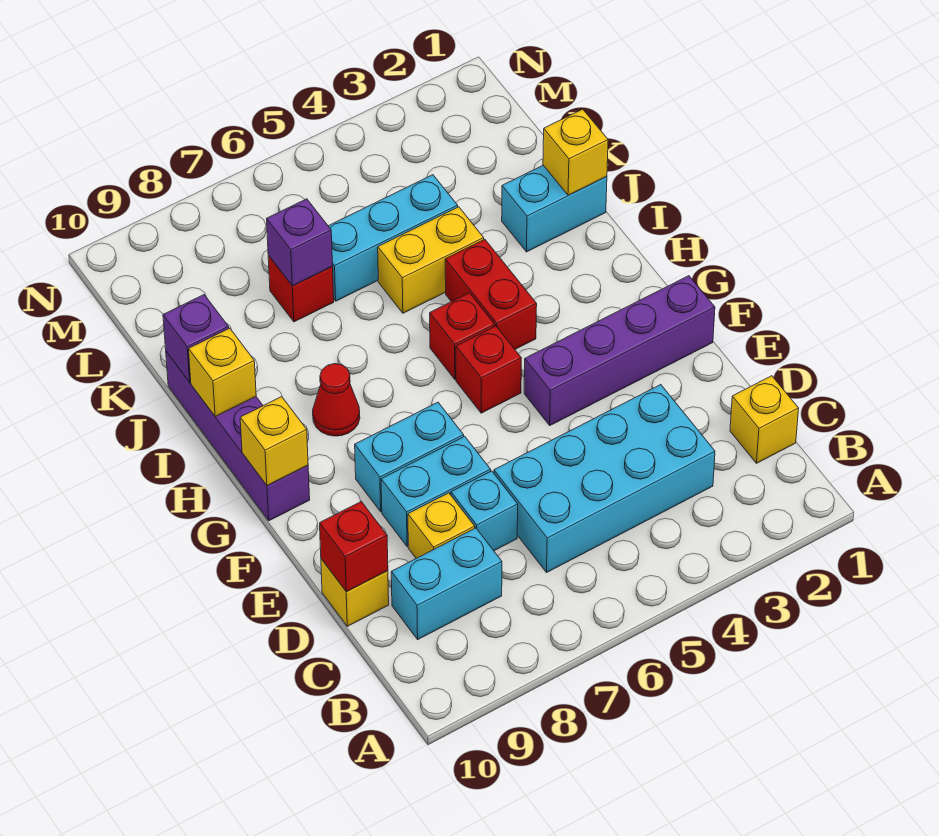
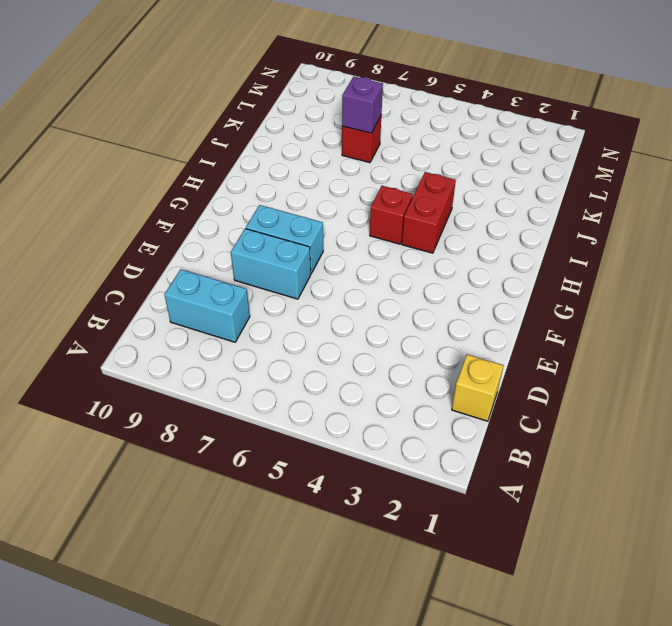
none -> cyan 2x4 brick [494,385,715,572]
none -> cyan 1x1 brick [451,471,518,551]
none -> yellow 1x1 brick [408,493,475,558]

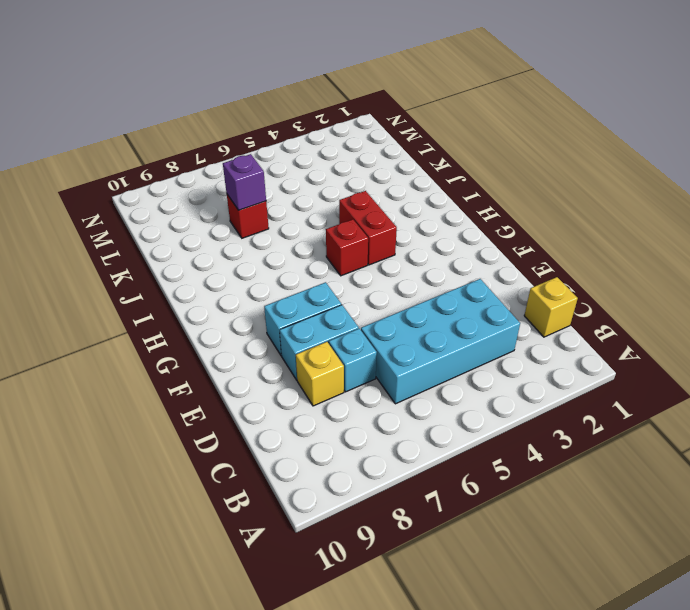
none -> cyan 1x2 brick [391,528,502,639]
none -> yellow 1x1 brick [321,559,389,626]
none -> purple 1x4 brick [524,276,715,425]

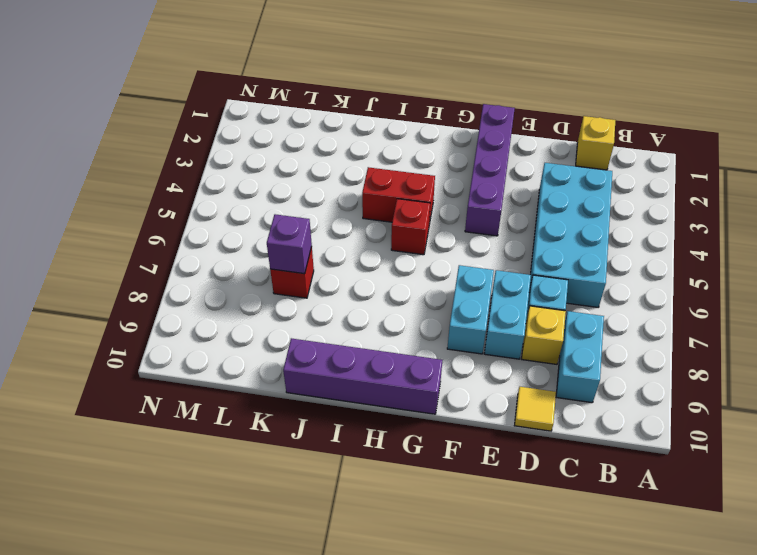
yellow 1x1 tile [514,387,556,431] -> yellow 1x1 brick [321,559,389,626]
none -> red 1x1 brick [456,326,521,413]
none -> red 1x1 cone [313,364,360,436]
none -> cyan 1x2 brick [502,165,607,252]

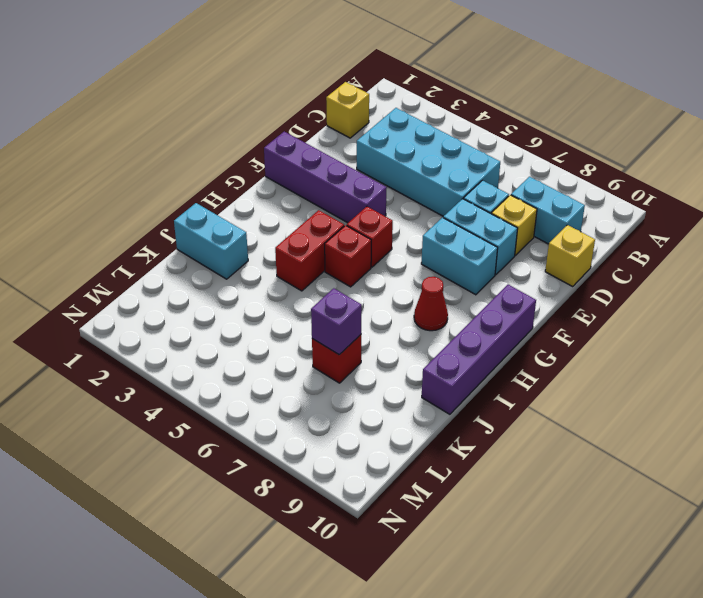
none -> yellow 1x2 brick [378,207,484,313]
none -> cyan 1x3 brick [329,175,458,301]
none -> red 1x1 brick [320,502,388,592]

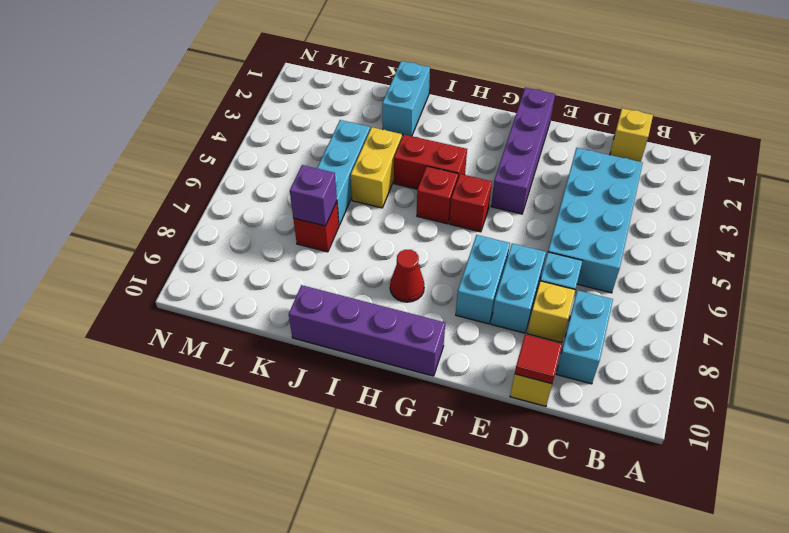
red 1x1 tile [515,335,562,384] -> red 1x1 brick [320,502,388,592]
none -> yellow 1x1 brick [240,397,308,486]
none -> yellow 1x1 brick [189,328,256,416]
none -> yellow 1x1 brick [543,109,608,195]

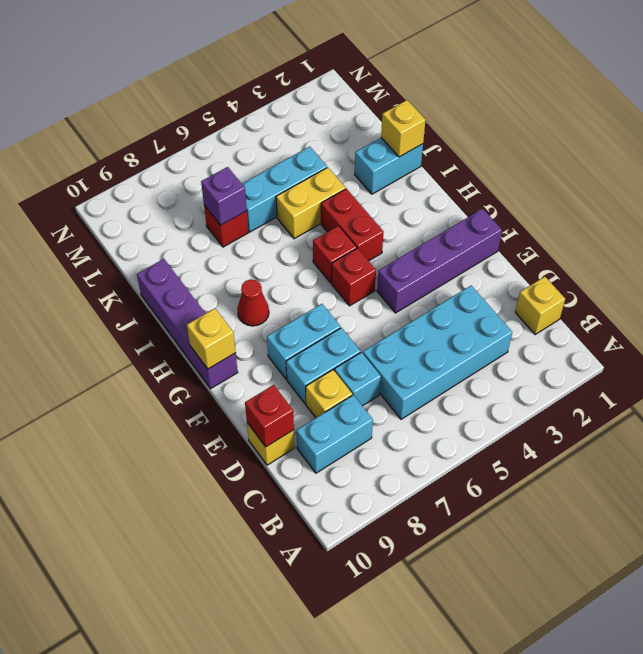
none -> yellow 1x1 brick [189,328,256,416]
none -> purple 1x1 brick [163,295,229,382]

